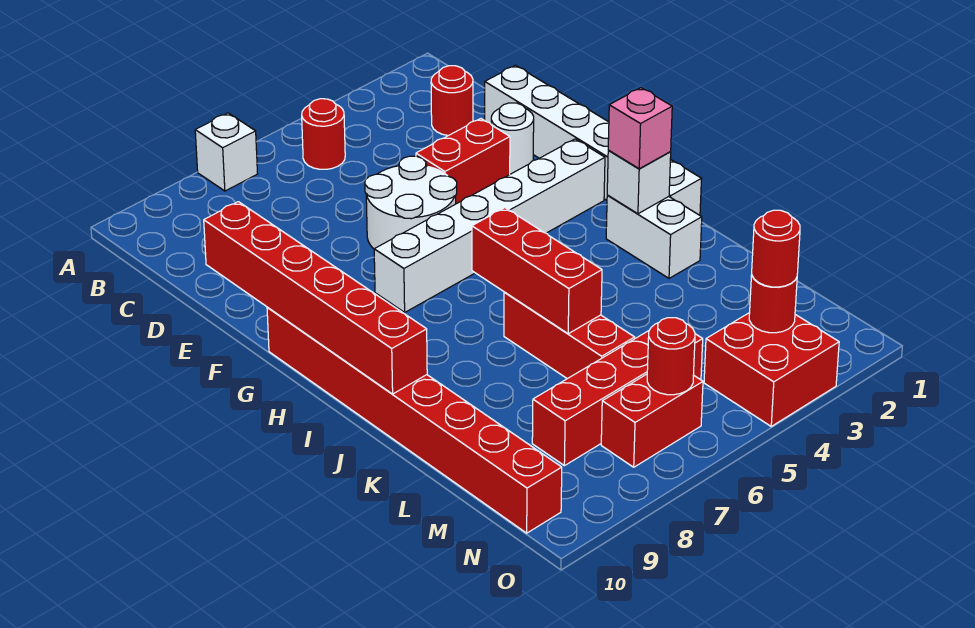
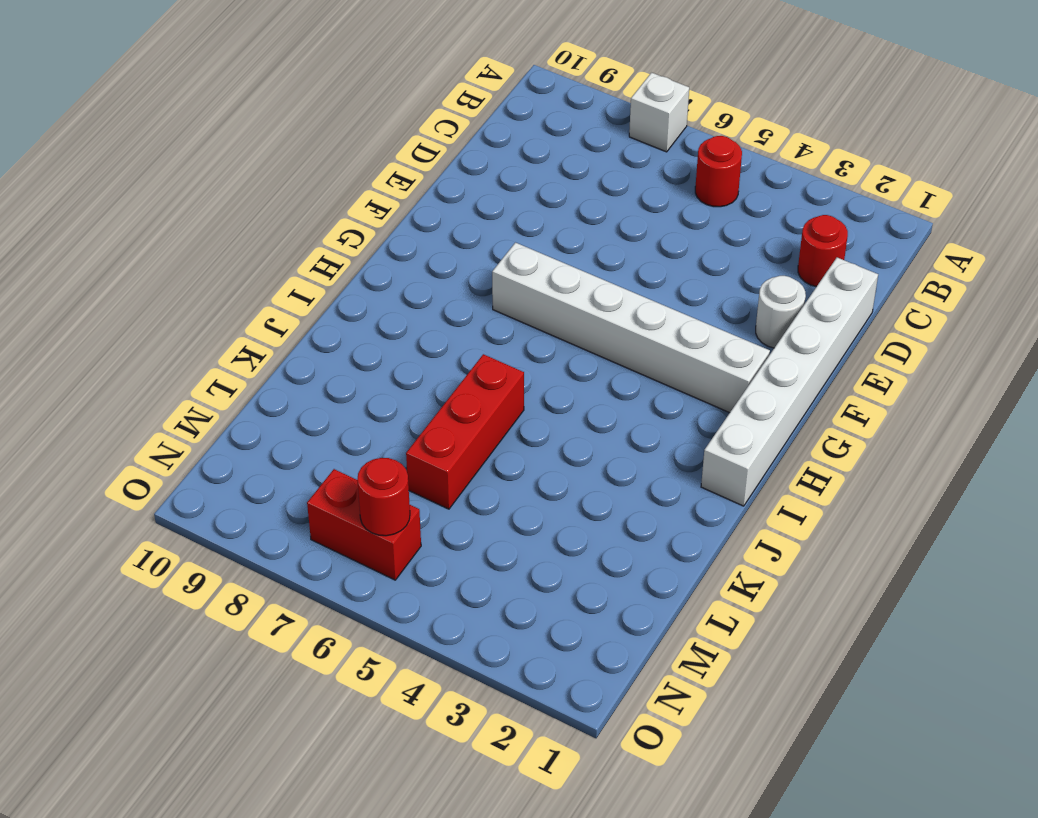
none -> red 1x2 brick [416,119,510,204]
none -> white 2x2 round brick [365,156,457,249]
none -> red 1x8 brick [267,307,562,533]

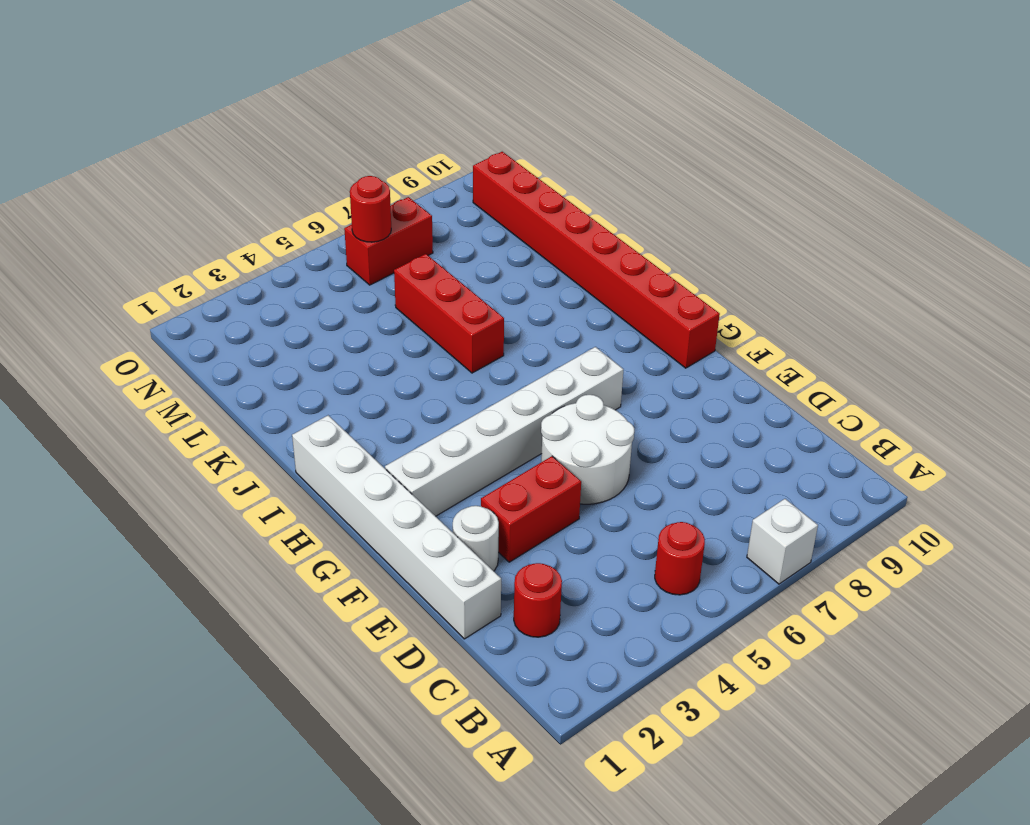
none -> white 1x2 brick [606,195,702,278]
none -> red 1x4 brick [532,331,703,466]
none -> red 2x2 brick [704,313,839,426]

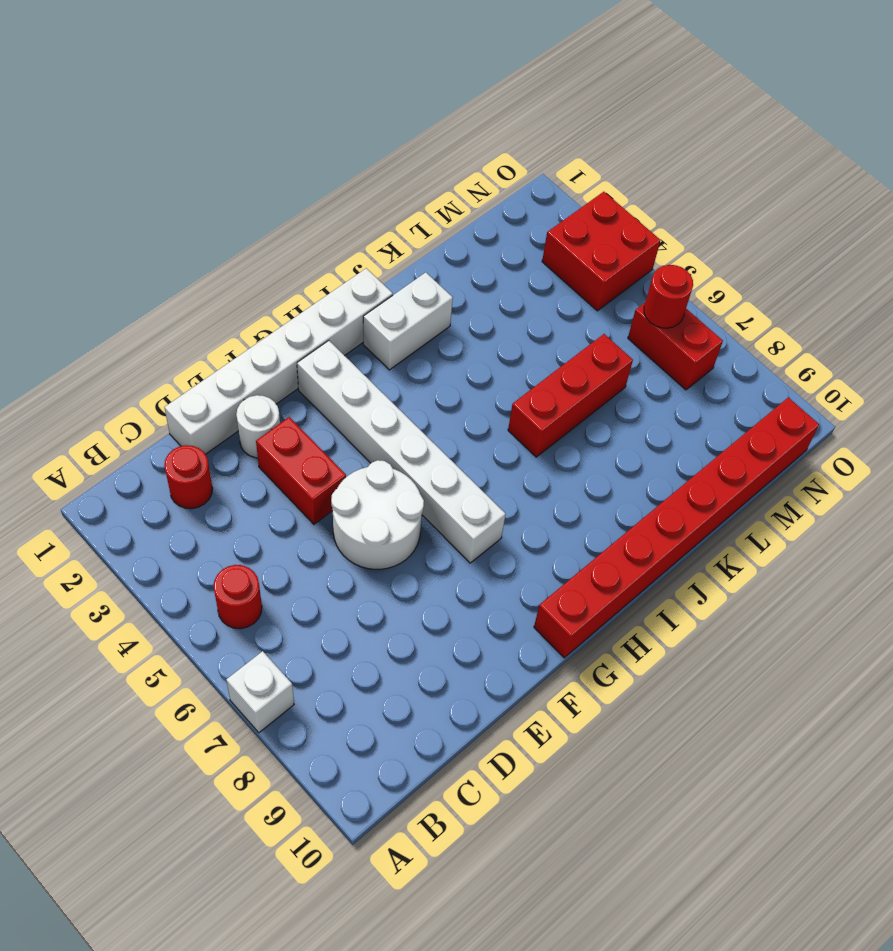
none -> red 1x4 brick [532,331,703,466]
none -> red 1x6 brick [204,202,427,394]
none -> white 1x1 brick [607,151,671,214]

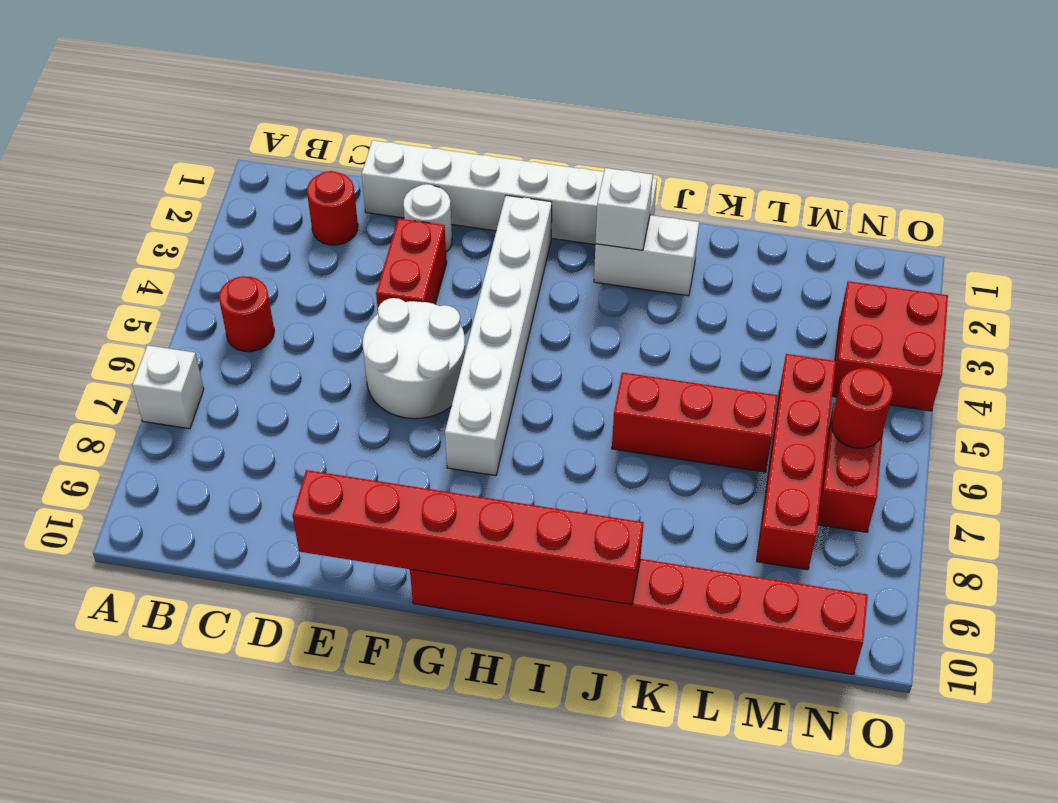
none -> red 1x3 brick [472,208,602,334]
none -> red 1x1 round brick [749,275,797,333]
none -> pink 1x1 brick [608,88,672,169]

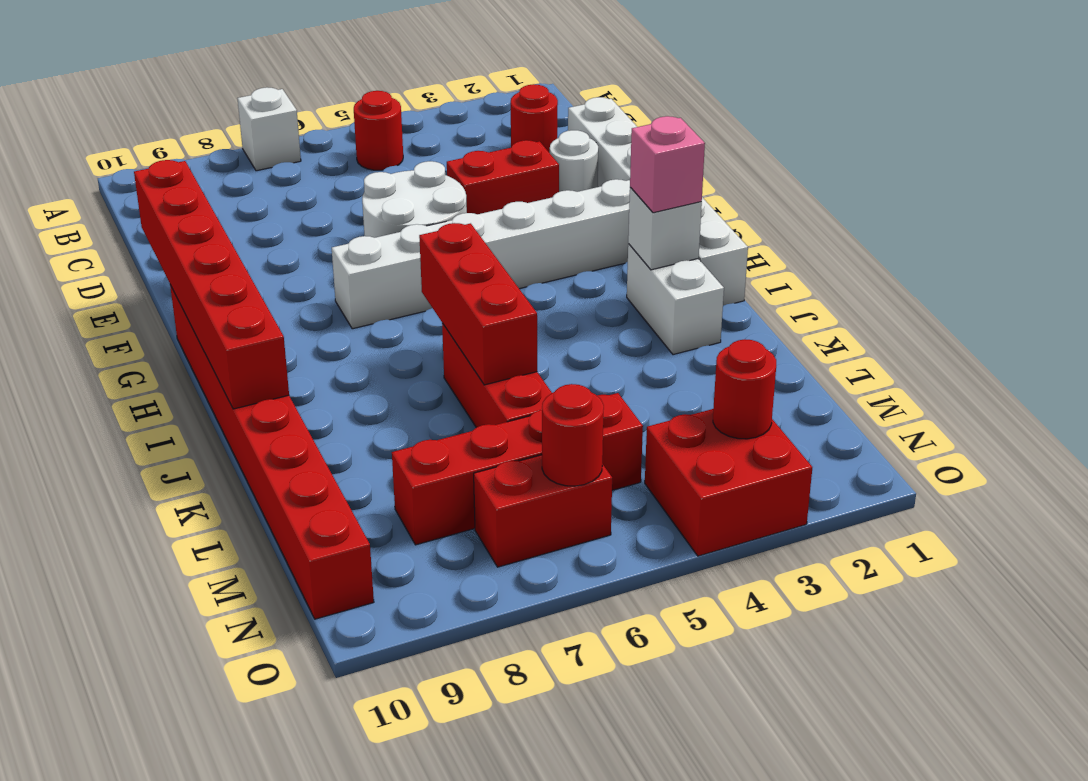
none -> red 1x1 round brick [752,210,800,287]

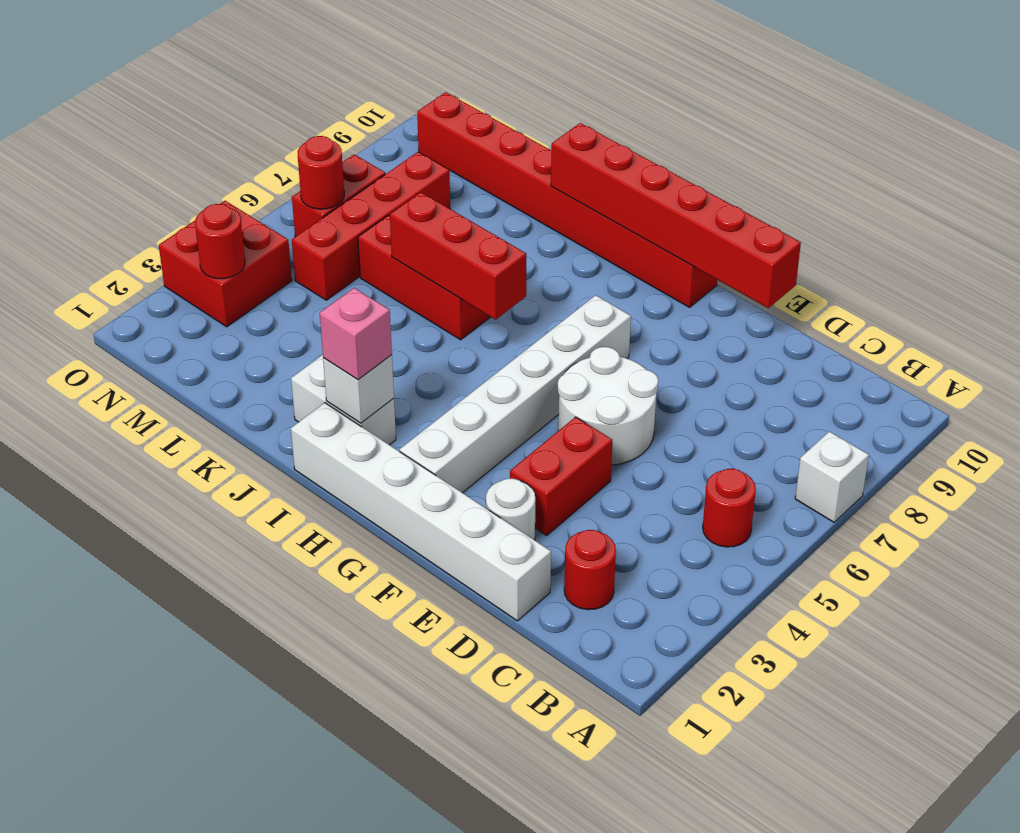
none -> red 1x1 round brick [752,210,800,287]

